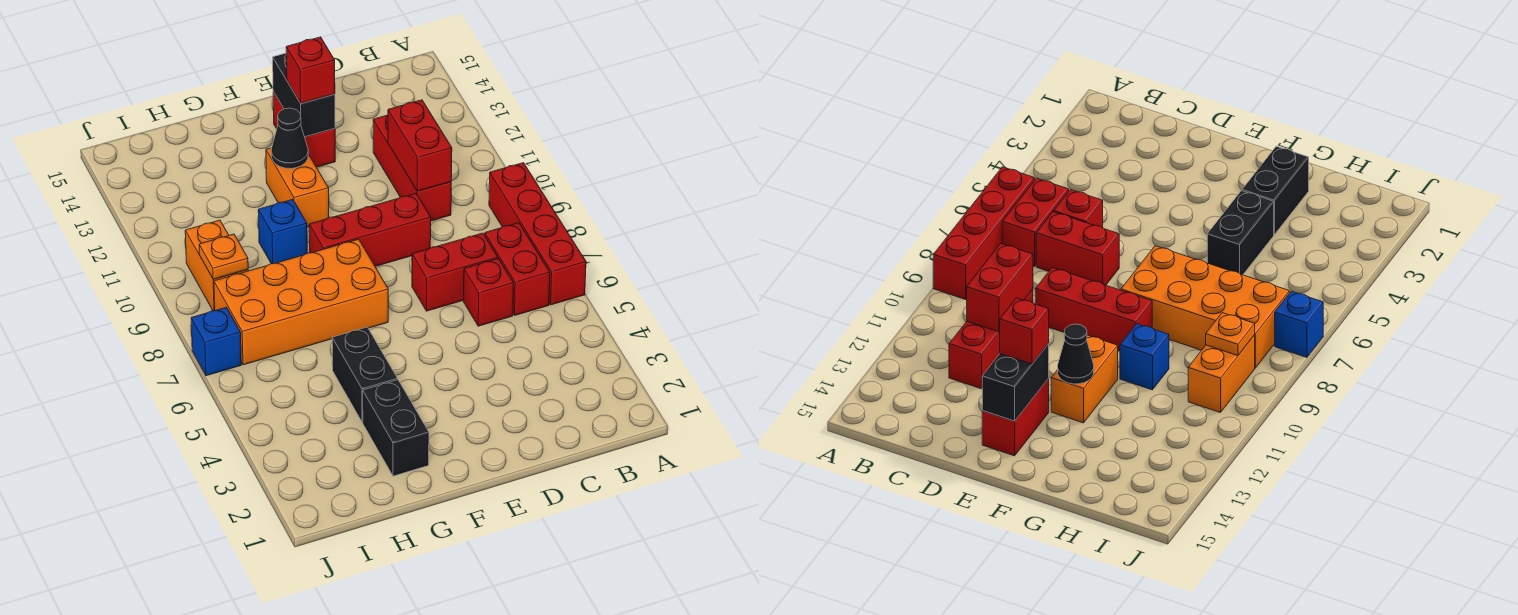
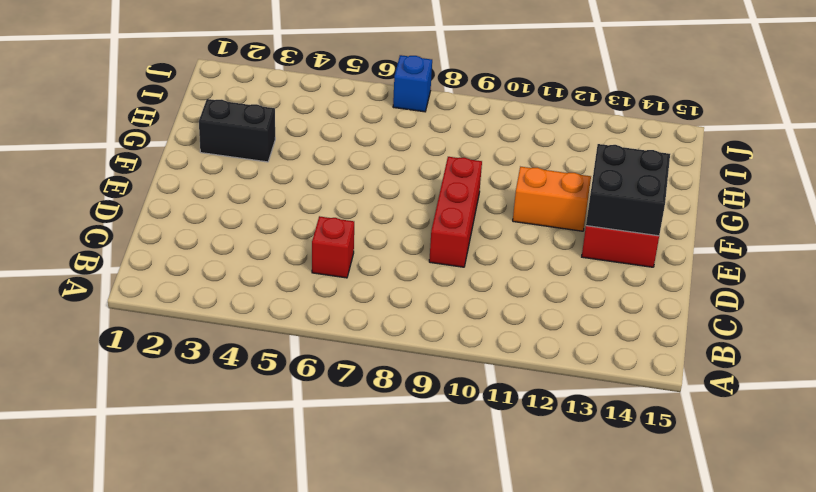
black 2x2 brick [586,144,670,236] -> black 1x2 brick [273,53,335,137]
none -> red 1x4 brick [489,163,586,305]
none -> red 1x2 brick [485,223,550,315]
none -> red 1x2 brick [412,233,498,311]

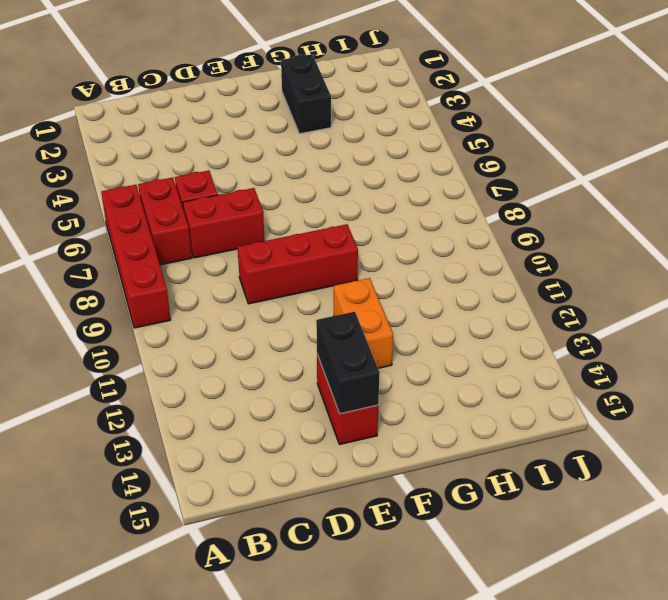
none -> red 1x3 brick [373,115,451,221]
none -> orange 2x4 brick [214,239,388,365]
none -> black 1x2 brick [332,327,398,422]

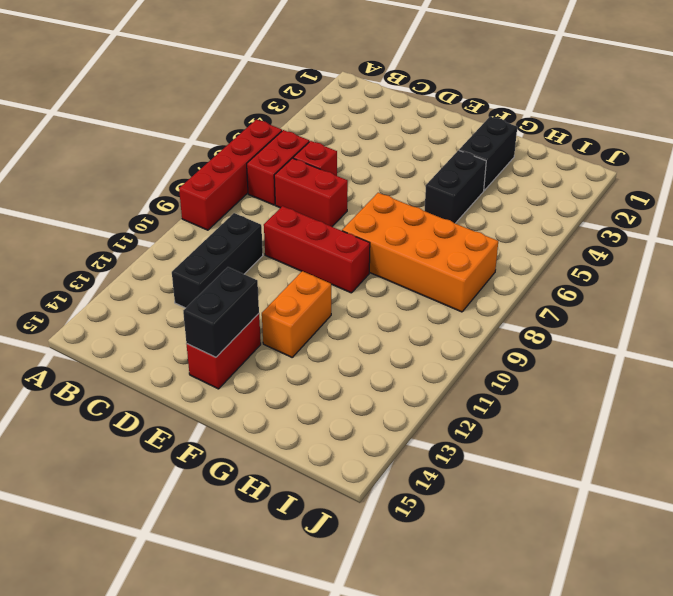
black 1x3 brick [172,213,263,308] -> red 1x3 brick [373,115,451,221]
none -> blue 1x1 brick [258,199,307,264]
none -> orange 1x2 brick [185,220,248,311]
none -> blue 1x1 brick [191,307,241,376]

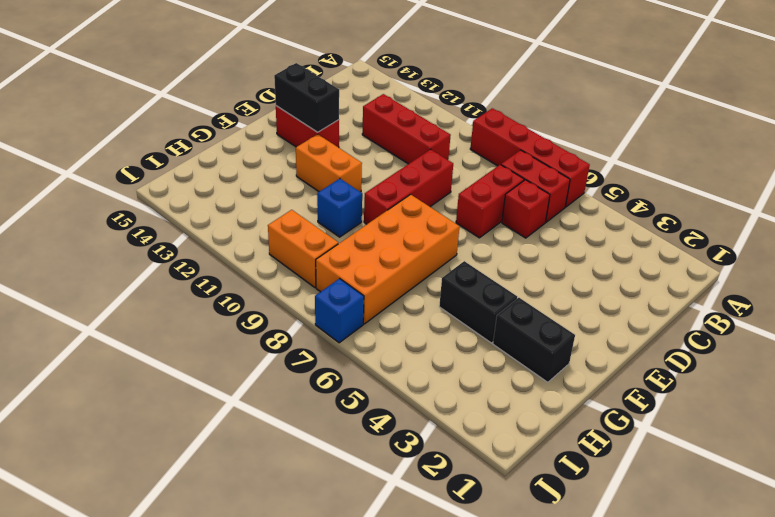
none -> red 1x2 brick [388,100,452,191]
none -> black 1x1 cone [271,108,308,169]
none -> orange 1x1 plate [199,234,248,279]

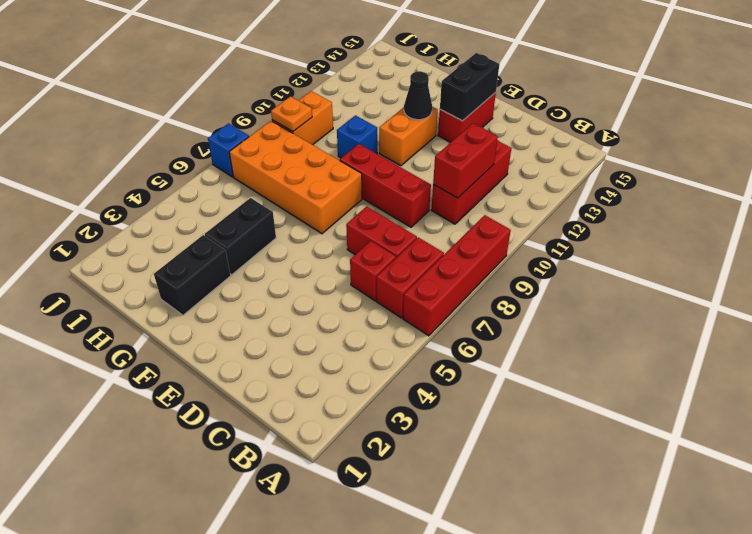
none -> red 1x1 brick [286,37,335,104]

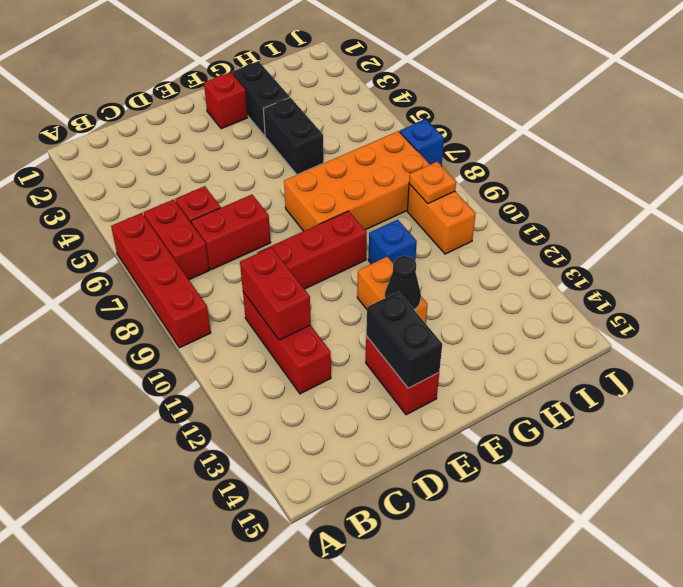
red 1x1 brick [204,72,248,129] -> red 1x1 brick moved to [286,37,335,104]

